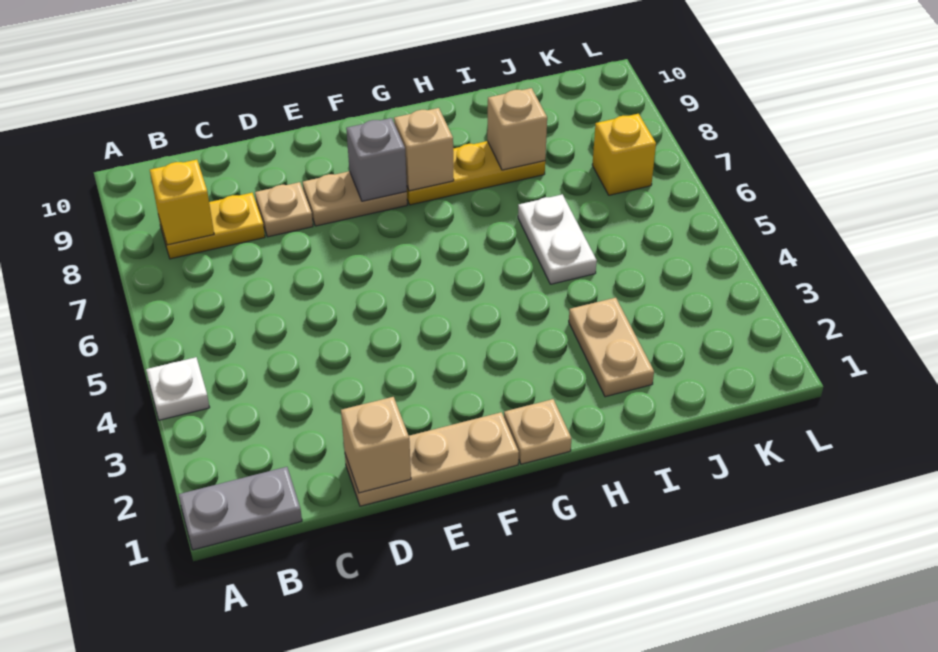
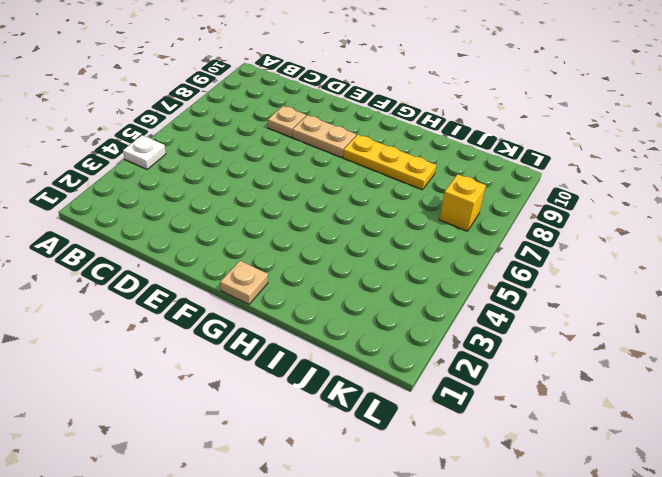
none -> grey 1x2 plate [178,467,302,550]
none -> yellow 1x2 plate [159,193,265,259]
none -> tan 1x3 plate [345,412,519,506]

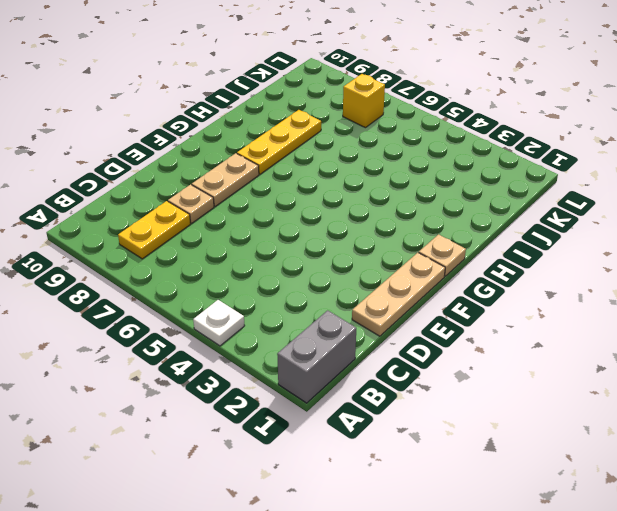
grey 1x2 brick [277,310,356,403] -> grey 1x2 plate [178,467,302,550]
none -> tan 1x2 plate [569,298,654,397]
none -> white 1x2 plate [518,194,597,284]
none -> yellow 1x1 brick [150,160,214,245]

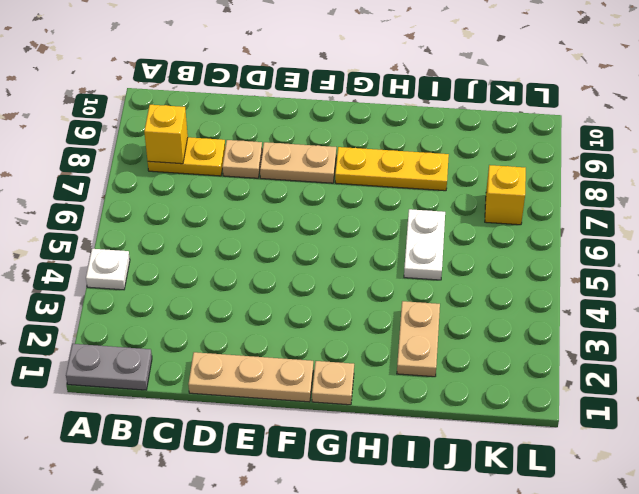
none -> tan 1x1 brick [341,397,411,493]
none -> grey 1x1 brick [346,118,407,201]
none -> tan 1x1 brick [394,108,454,191]

